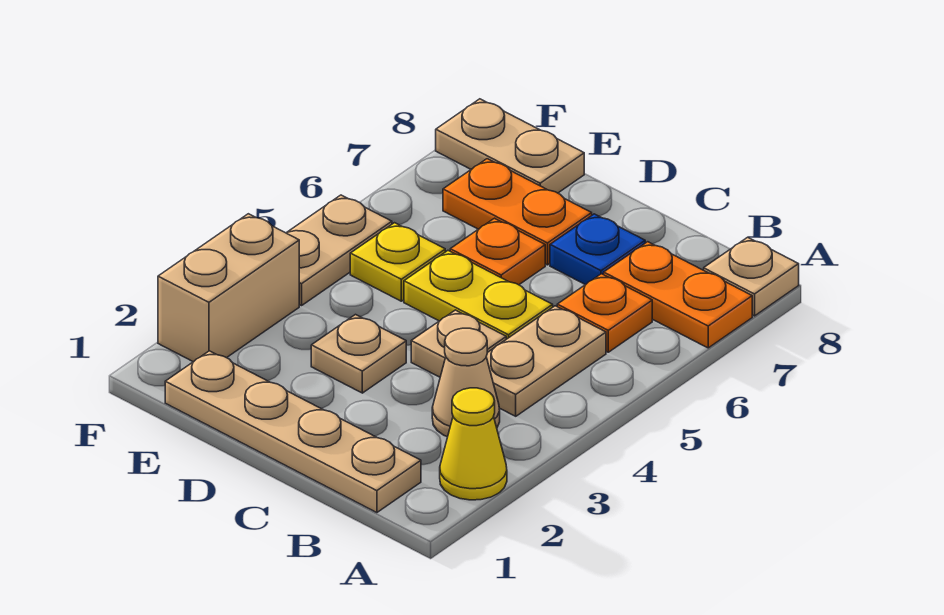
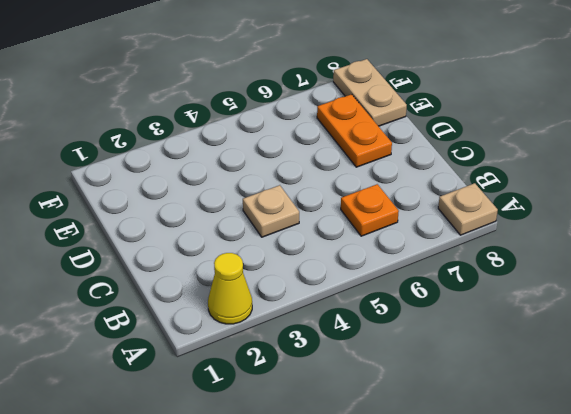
none -> orange 1x2 plate [604,242,752,348]
none -> tan 1x4 plate [165,351,421,513]
none -> tan 1x1 cone [432,328,500,437]

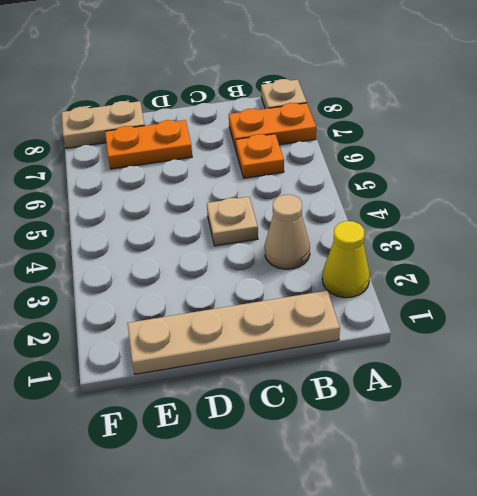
none -> tan 1x2 plate [486,306,606,416]
none -> yellow 1x2 plate [404,251,553,339]
none -> blue 1x1 plate [550,214,645,285]

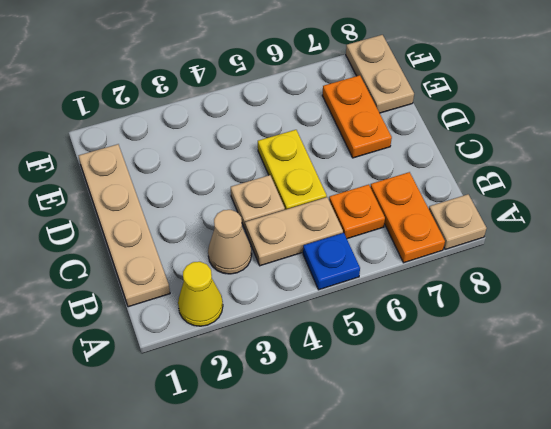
blue 1x1 plate [303,233,360,290] -> blue 1x1 plate moved to [550,214,645,285]
none -> tan 1x1 plate [311,315,406,393]
none -> orange 1x1 plate [450,218,545,285]
none -> yellow 1x1 plate [350,223,445,301]

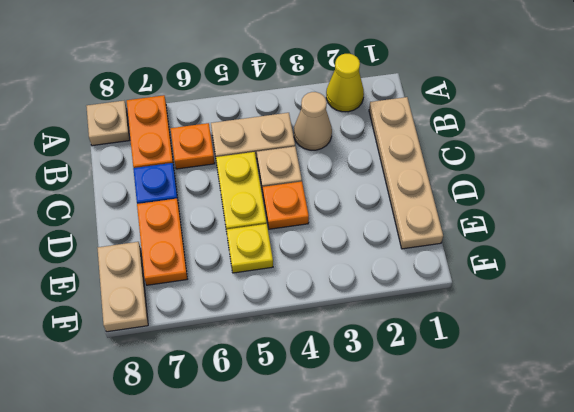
orange 1x1 plate [263,182,309,229] -> orange 1x1 plate moved to [450,218,545,285]
none -> tan 1x1 plate [311,315,406,393]
none -> tan 1x2 brick [158,214,299,362]
none -> tan 1x2 plate [287,195,392,306]

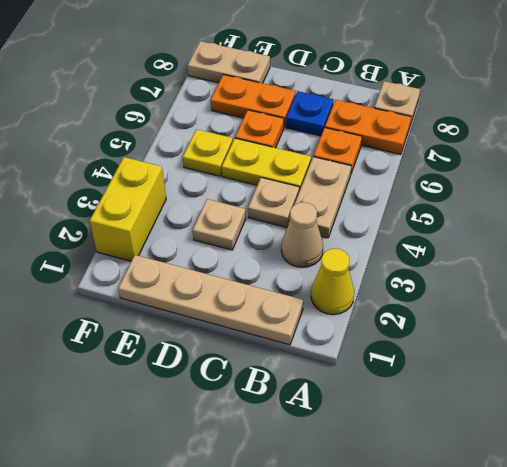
yellow 1x2 brick [90,157,166,261] -> tan 1x2 brick [158,214,299,362]
none -> tan 1x2 plate [287,195,392,306]

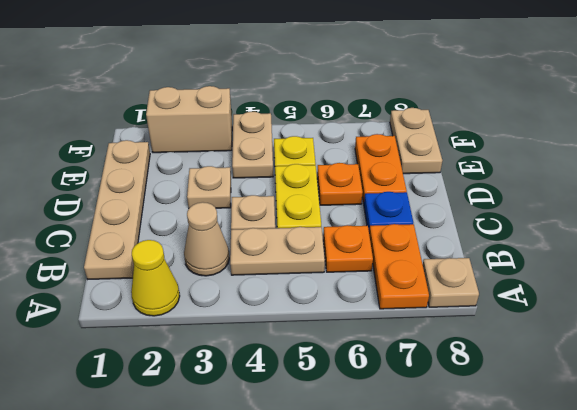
tan 1x2 plate [232,112,273,178] -> tan 1x2 plate turned to [287,195,392,306]

